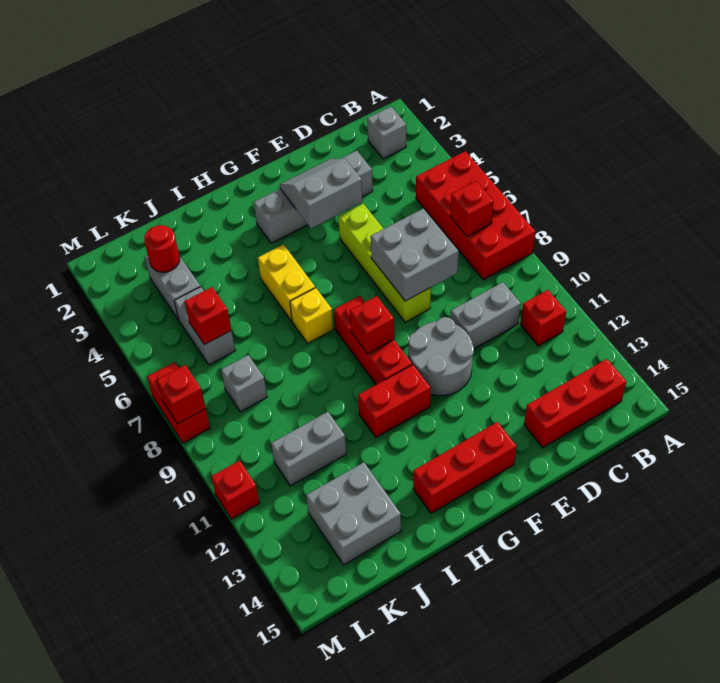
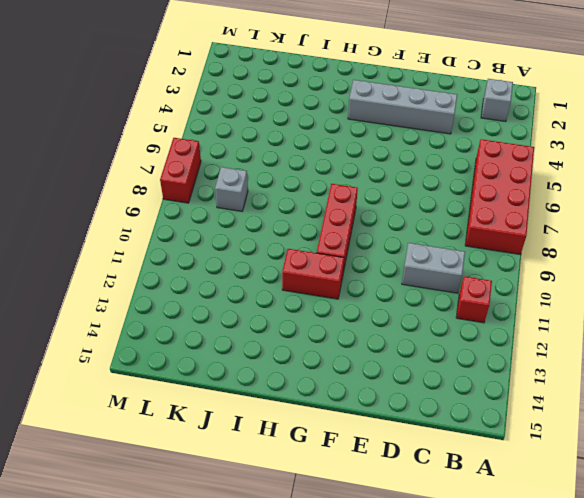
none -> red 1x3 brick [524,359,626,447]
none -> lime 1x4 brick [338,204,431,322]
none -> grey 2x2 round brick [408,317,474,396]

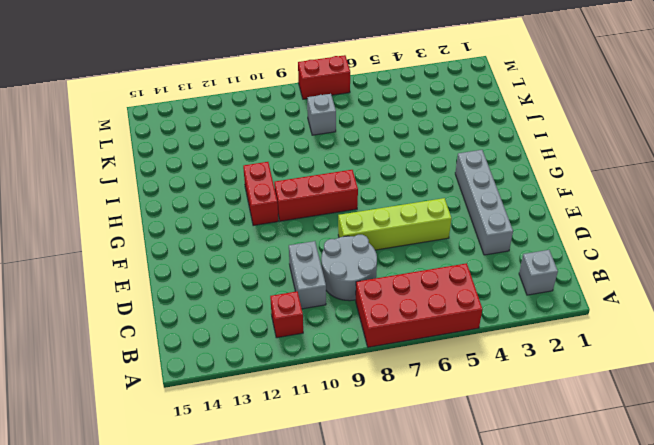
grey 2x2 round brick [321,235,377,301] -> grey 2x2 round brick moved to [408,317,474,396]
none -> red 1x3 brick [524,359,626,447]
none -> red 1x3 brick [413,422,516,513]
none -> yellow 1x2 brick [258,244,315,321]

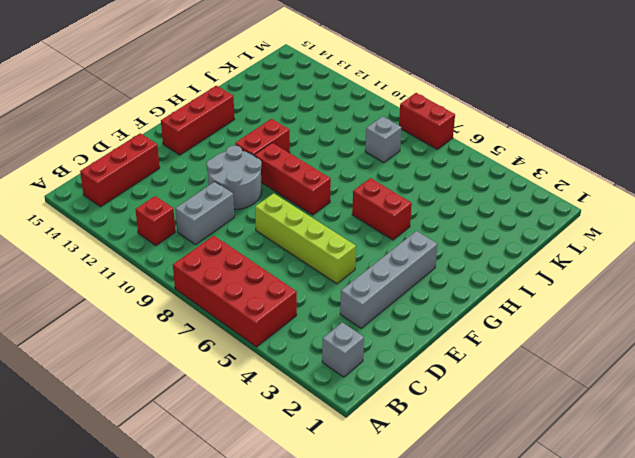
red 1x2 brick [352,178,412,240] -> yellow 1x2 brick [258,244,315,321]
none -> yellow 1x1 brick [290,288,333,343]
none -> grey 1x2 brick [271,412,346,486]
none -> grey 2x2 brick [306,462,401,565]

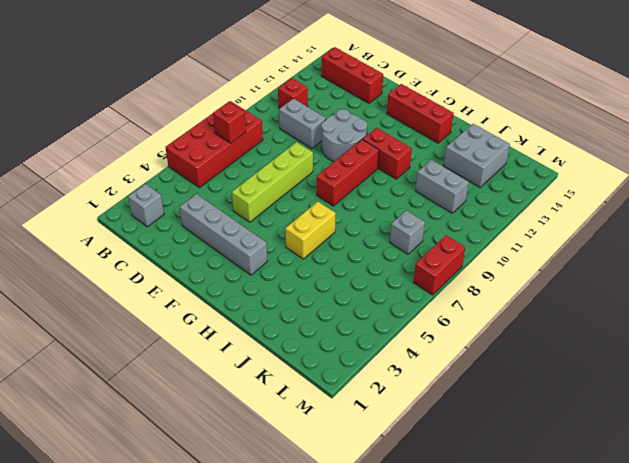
none -> yellow 1x1 brick [290,288,333,343]
none -> grey 1x2 brick [145,255,200,320]
none -> grey 1x2 brick [174,287,235,365]

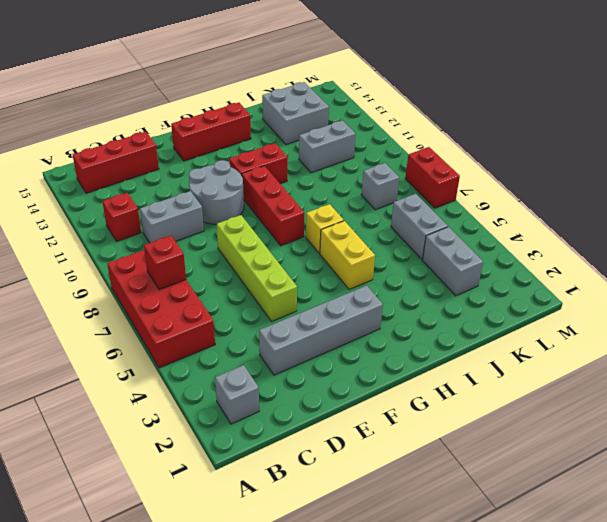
none -> red 1x1 brick [211,461,259,519]
none -> grey 2x2 brick [371,208,459,301]
none -> grey 2x2 slope [280,159,362,228]

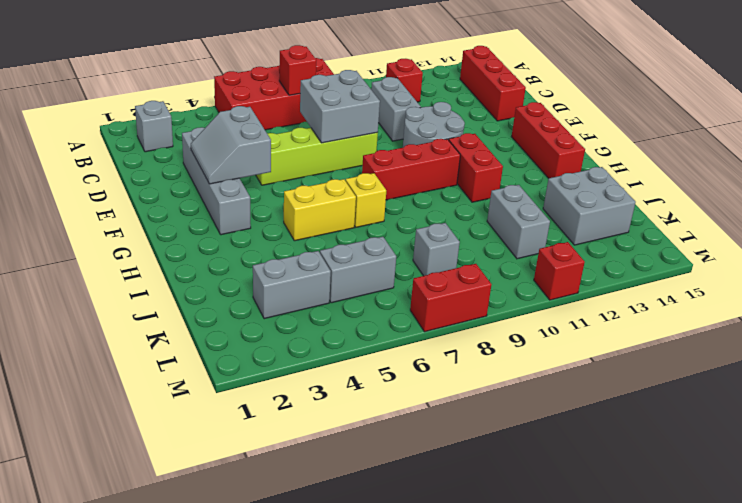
none -> red 1x1 brick [350,296,394,354]
none -> red 1x1 round brick [144,225,180,272]
none -> red 1x1 brick [185,287,231,345]

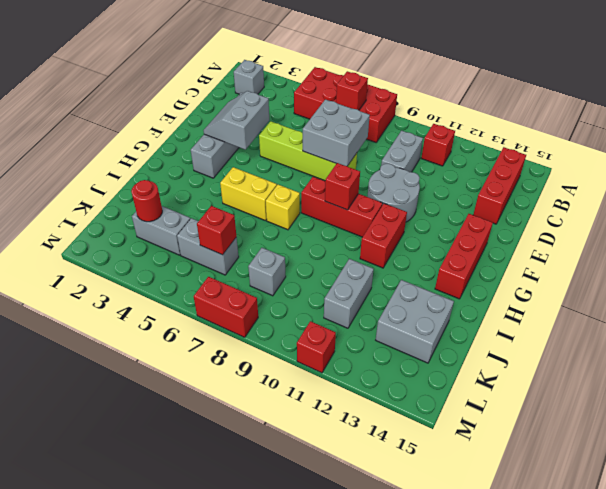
none -> red 1x1 brick [157,365,206,424]

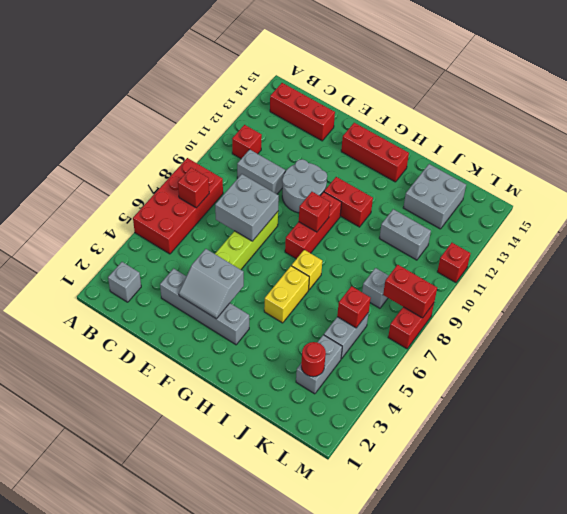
red 1x2 brick [383,265,437,318] -> red 1x1 brick [157,365,206,424]

